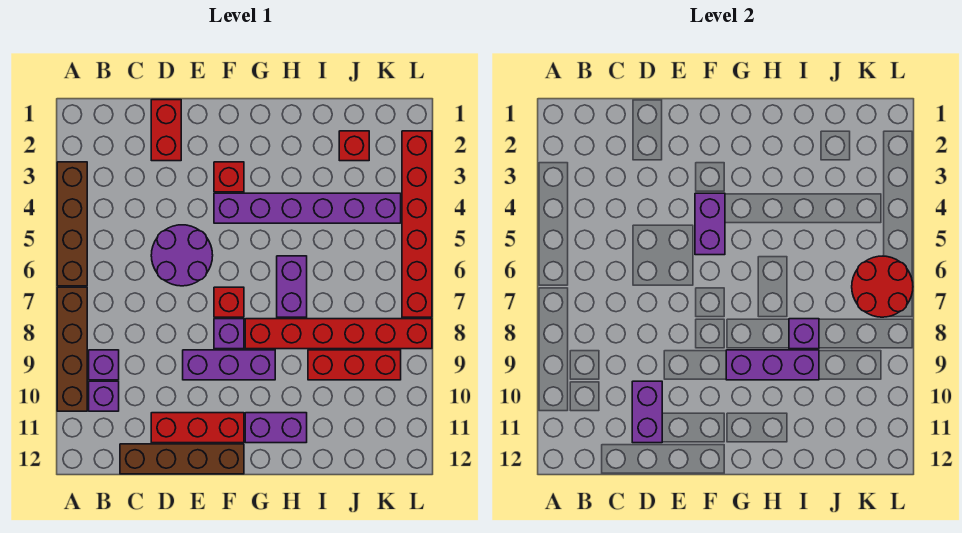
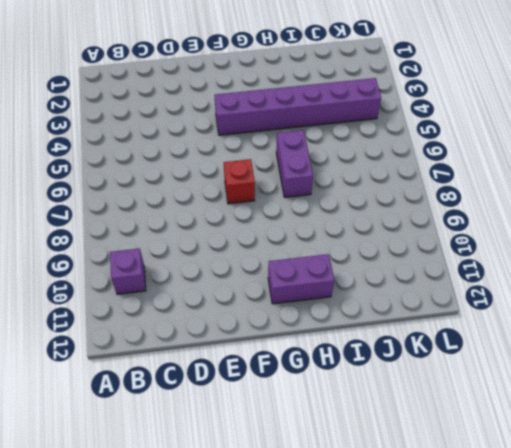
none -> brown 1x4 brick [57,162,87,286]
none -> brown 1x4 brick [57,287,87,411]
none -> purple 1x1 brick [89,350,119,380]

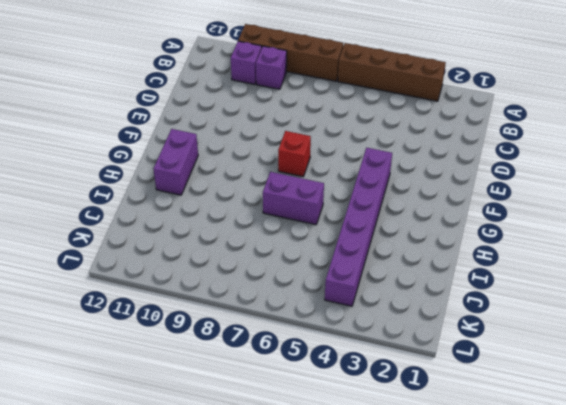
none -> brown 1x4 brick [120,444,244,474]
none -> red 1x2 brick [151,100,181,161]
none -> purple 2x2 round brick [151,225,213,286]

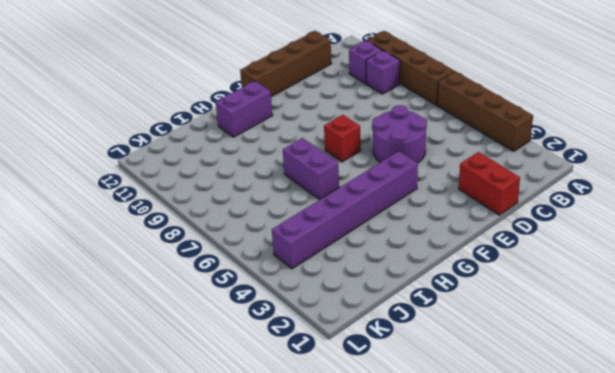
none -> red 1x3 brick [151,413,244,443]
none -> purple 1x3 brick [183,350,275,380]
none -> red 1x1 brick [214,162,244,192]

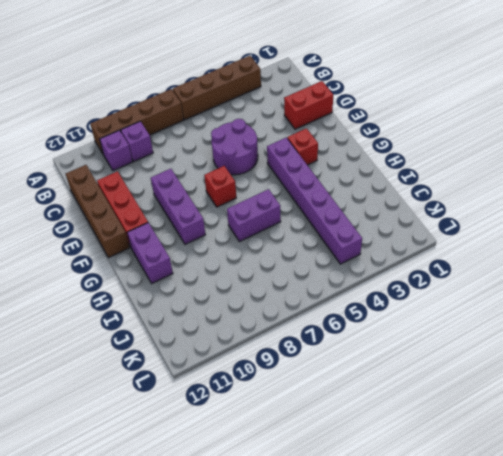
none -> purple 1x1 brick [214,319,244,349]
none -> red 1x6 brick [245,319,432,349]
none -> red 1x3 brick [308,350,401,380]

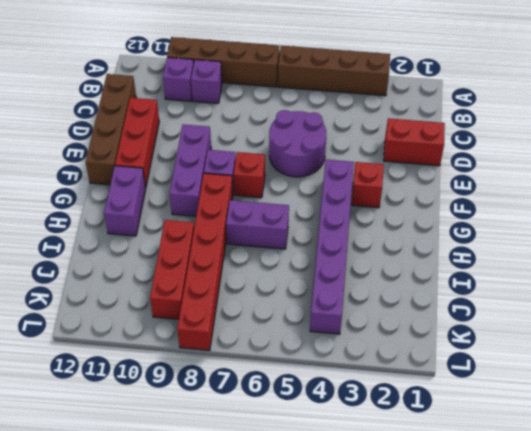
none -> red 1x1 brick [339,131,369,161]
none -> red 1x6 brick [402,131,432,317]
none -> purple 1x2 brick [632,381,662,443]

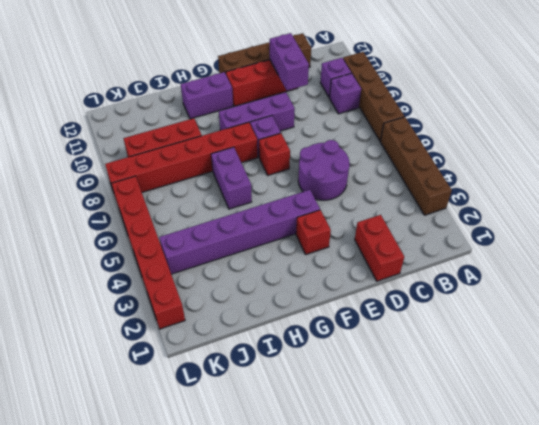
none -> red 1x1 brick [339,131,369,161]
none -> purple 1x2 brick [695,193,725,255]
none -> purple 1x3 brick [726,350,819,380]

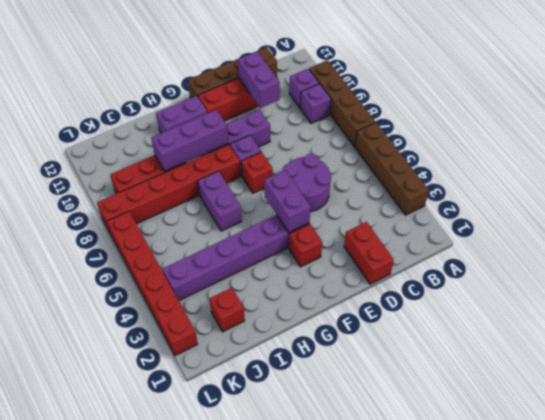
none -> purple 1x1 brick [789,319,819,349]
none -> red 2x2 round brick [852,256,913,317]

